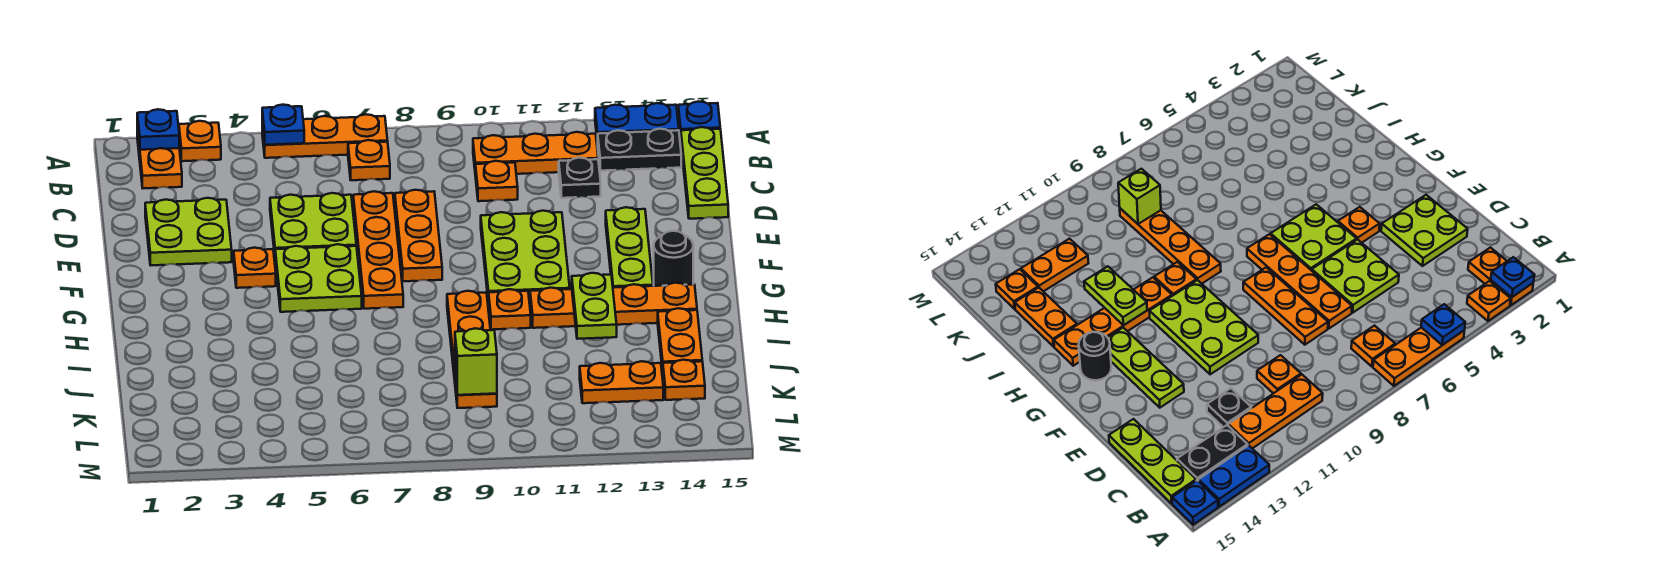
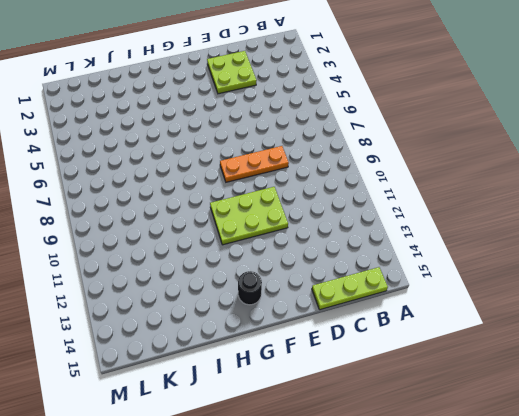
none -> orange 1x2 plate [137,128,182,188]
none -> orange 1x1 plate [179,121,221,161]
none -> orange 1x3 plate [262,114,388,158]
none -> blue 1x2 plate [595,103,679,144]

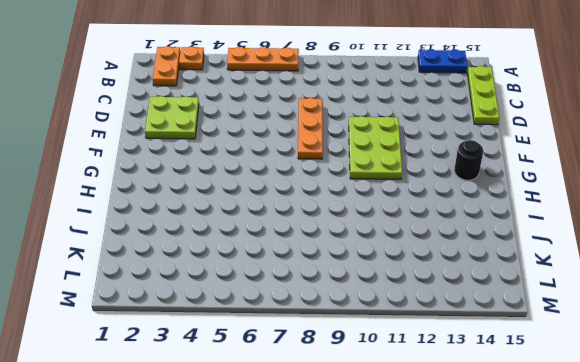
none -> blue 1x1 plate [678,101,720,139]
none -> orange 1x1 plate [348,140,390,180]
none -> orange 1x3 plate [473,132,598,174]
none -> black 1x2 plate [598,129,681,171]

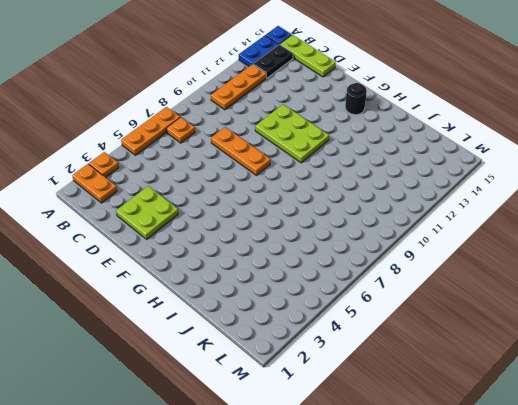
none -> orange 1x1 plate [475,161,518,201]
none -> black 1x1 plate [559,158,601,198]
none -> lime 2x2 plate [270,193,356,254]
none -> orange 1x4 plate [353,191,403,309]

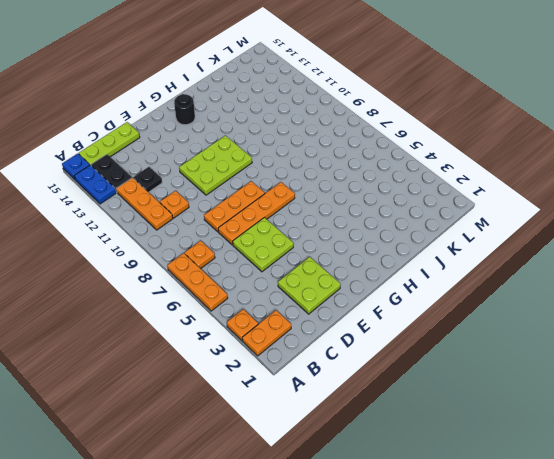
none -> lime 1x3 plate [606,207,653,288]
none -> orange 1x1 plate [234,248,276,288]
none -> lime 2x2 plate [275,244,362,312]
none -> orange 1x4 plate [447,291,497,408]

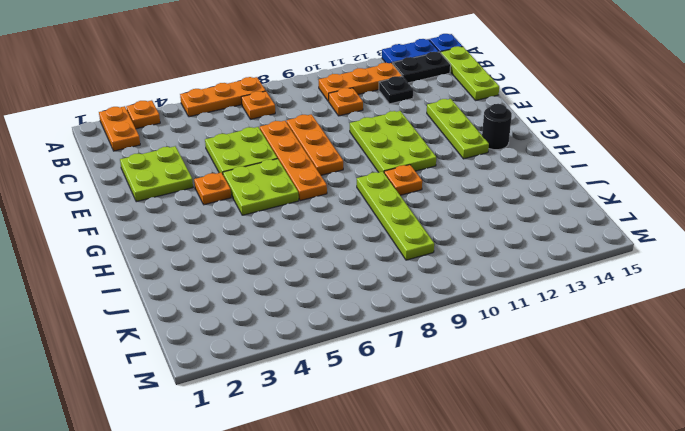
lime 1x4 plate [357,172,434,260] -> orange 1x4 plate [447,291,497,408]
none -> orange 1x4 plate [530,283,697,328]
none -> orange 1x2 plate [658,308,702,371]
none -> orange 1x2 plate [580,361,663,403]
none -> orange 1x1 plate [663,360,705,400]

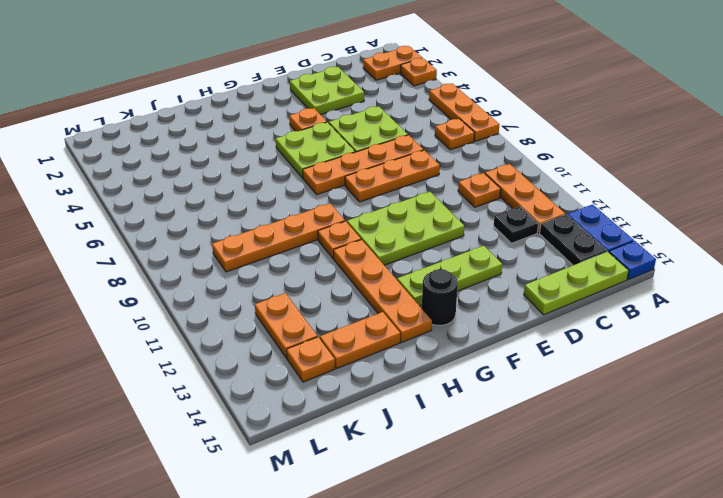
none -> blue 1x1 plate [137,109,179,150]
none -> blue 1x1 plate [262,105,304,145]
none -> lime 1x2 plate [572,273,617,339]
none -> lime 1x1 brick [455,328,497,395]

